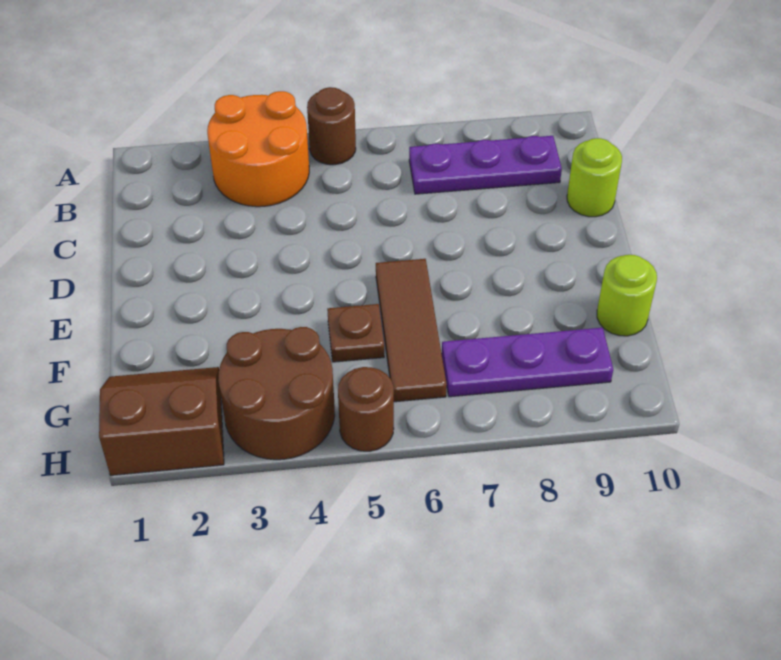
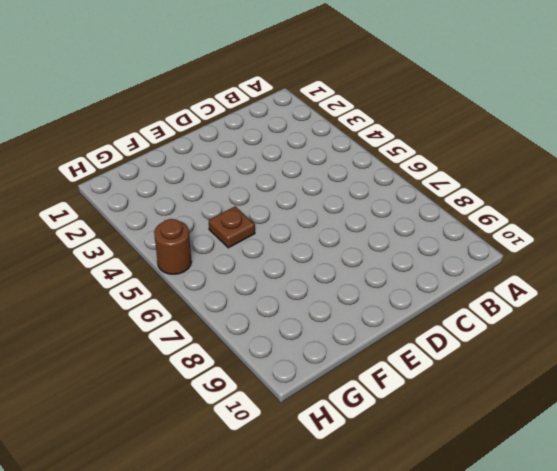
none -> orange 2x2 round brick [207,91,309,207]
none -> brown 1x1 round brick [307,87,356,165]

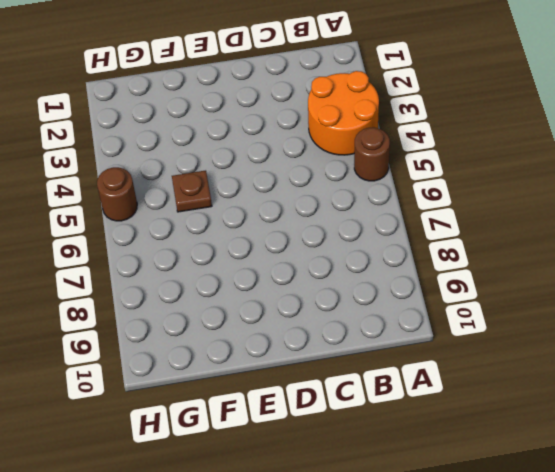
none -> purple 1x3 plate [409,136,562,194]
none -> lime 1x1 round brick [567,138,622,217]

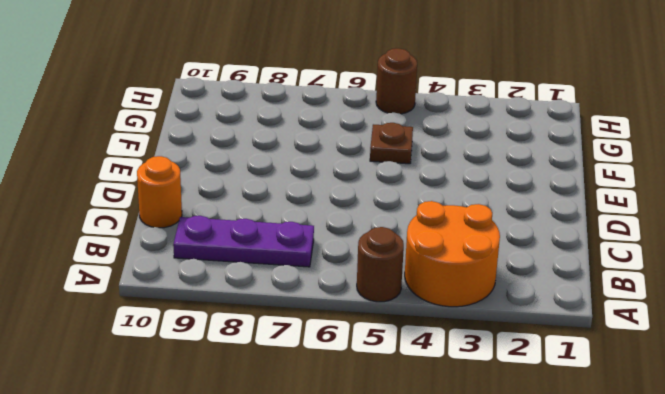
orange 1x1 round brick [137,156,182,228] -> lime 1x1 round brick [567,138,622,217]
none -> brown 1x3 tile [376,259,447,402]
none -> lime 1x1 round brick [597,255,657,336]

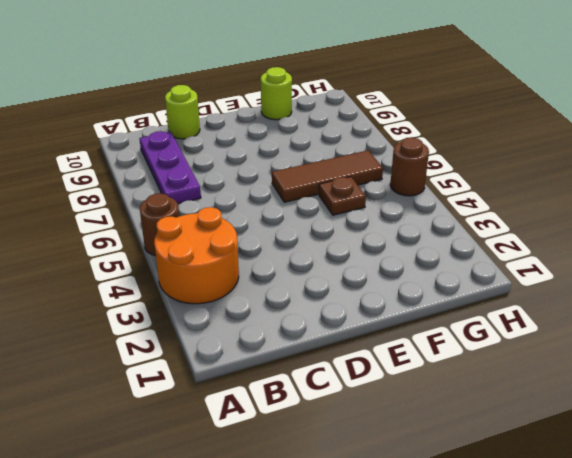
none -> brown 2x2 slope [99,367,224,475]
none -> brown 2x2 round brick [218,327,335,460]

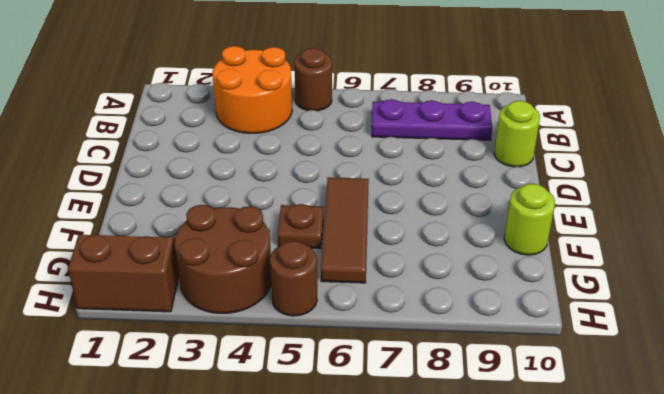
none -> purple 1x3 plate [442,328,613,397]

